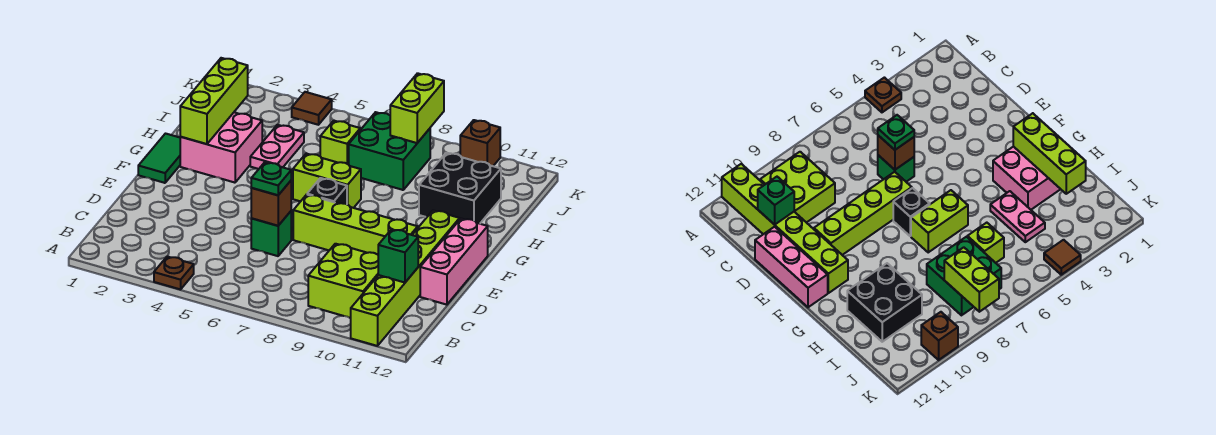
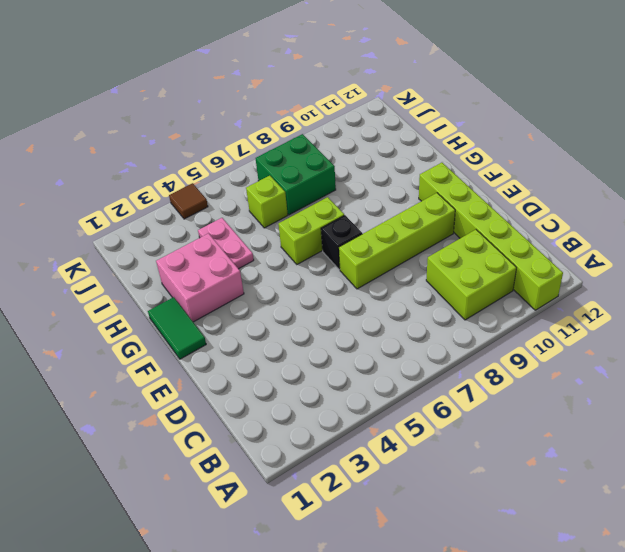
none -> brown 1x1 plate [154,257,194,289]
none -> green 1x1 brick [251,211,291,256]
none -> pink 1x3 brick [420,218,488,305]

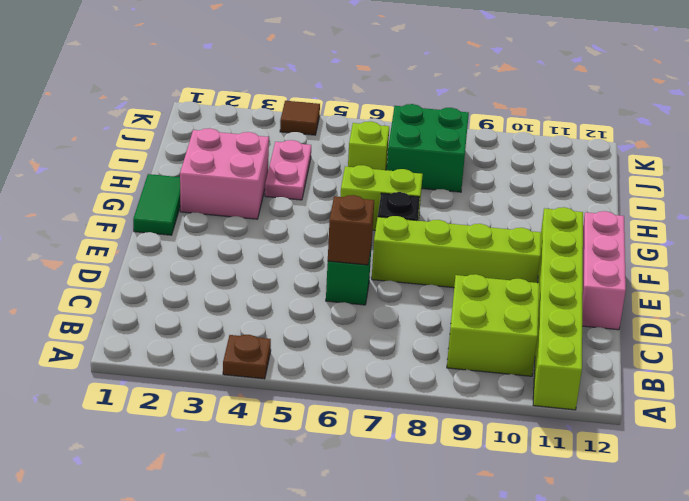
none -> black 2x2 brick [419,153,501,224]
none -> brown 1x1 brick [460,120,500,166]
none -> green 1x1 brick [378,229,418,283]

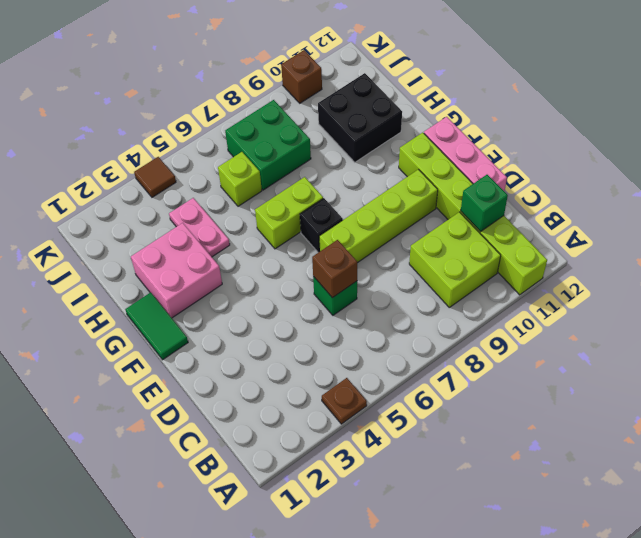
none -> lime 1x3 brick [180,58,248,144]
none -> lime 1x2 brick [390,73,444,143]
none -> green 1x1 plate [251,162,291,195]

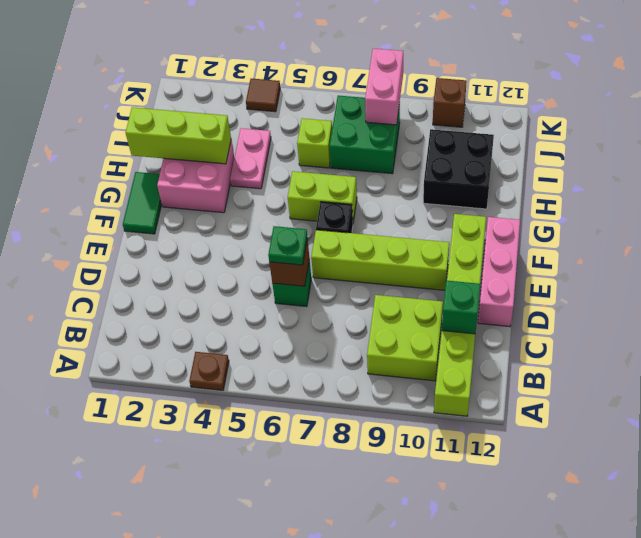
lime 1x3 brick [126,107,231,164] -> lime 1x3 brick turned to [180,58,248,144]
pink 1x2 brick [365,49,403,125] -> lime 1x2 brick [390,73,444,143]

